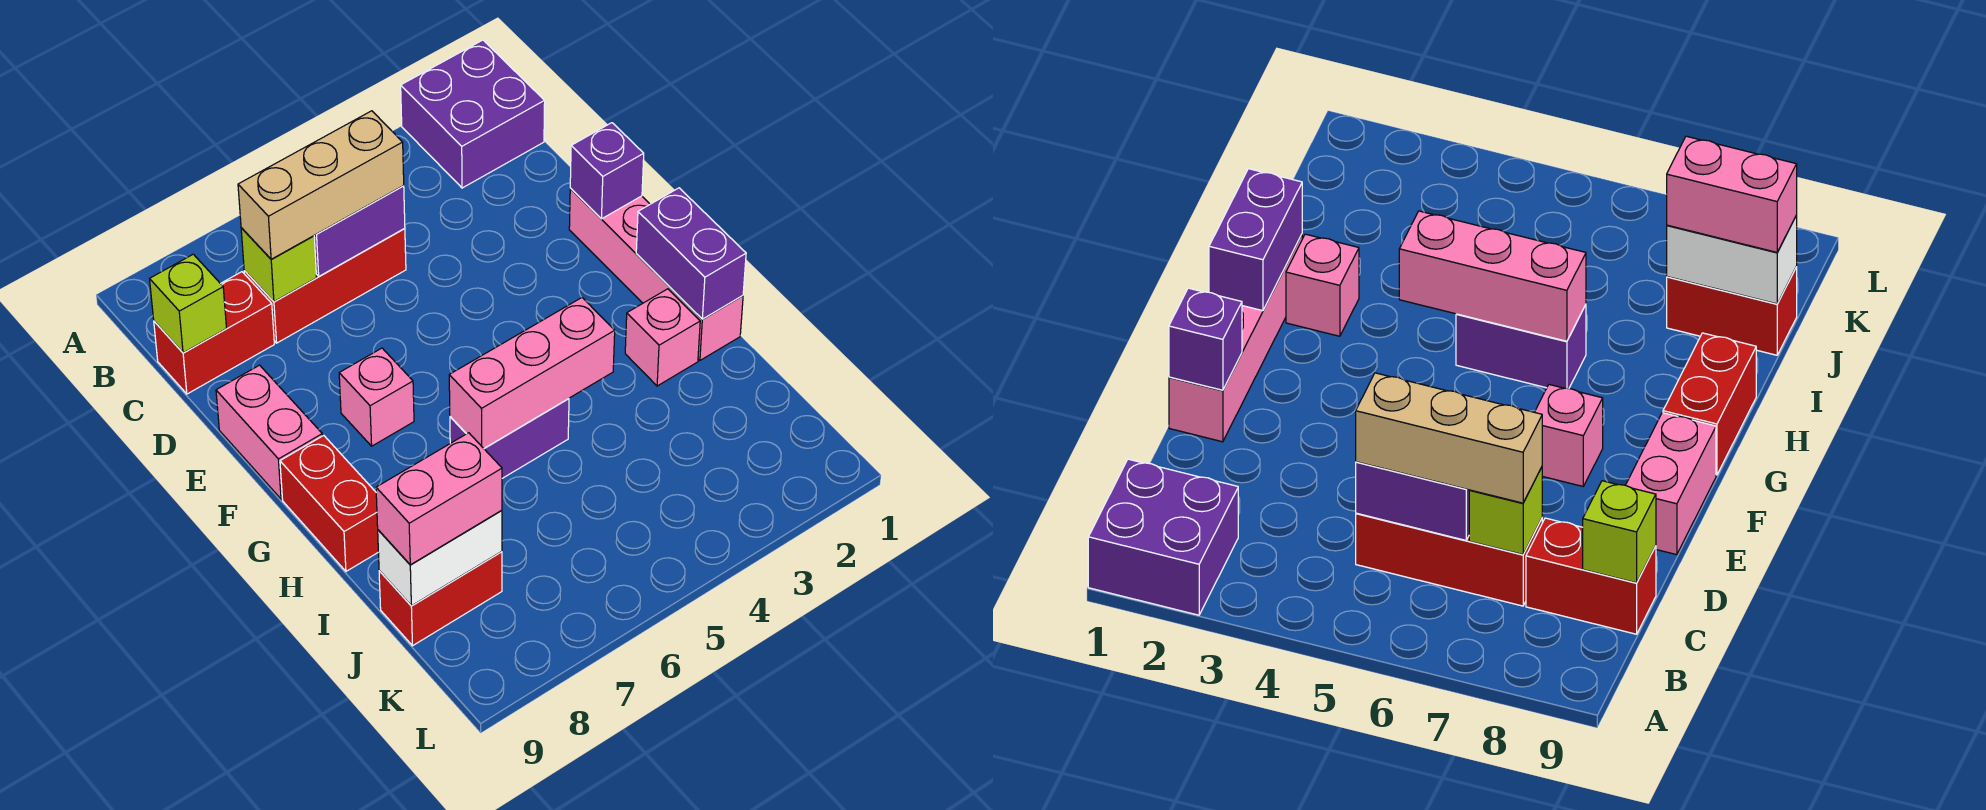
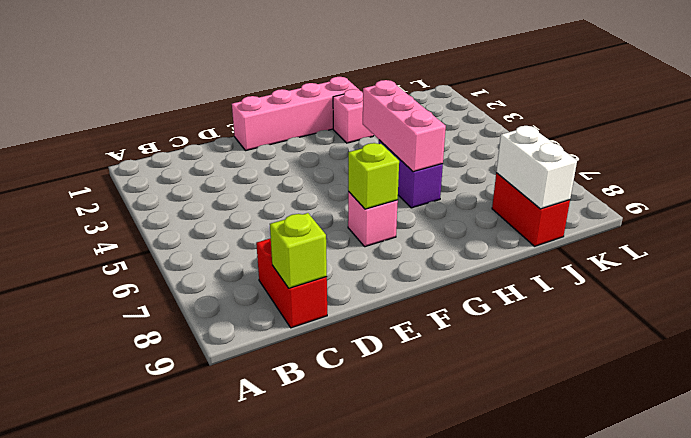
lime 1x1 brick [348,143,399,209] -> lime 1x1 brick moved to [241,228,317,302]
none -> purple 2x2 brick [401,40,545,188]
none -> red 1x3 brick [244,229,406,343]
none -> pink 1x2 brick [216,365,322,499]

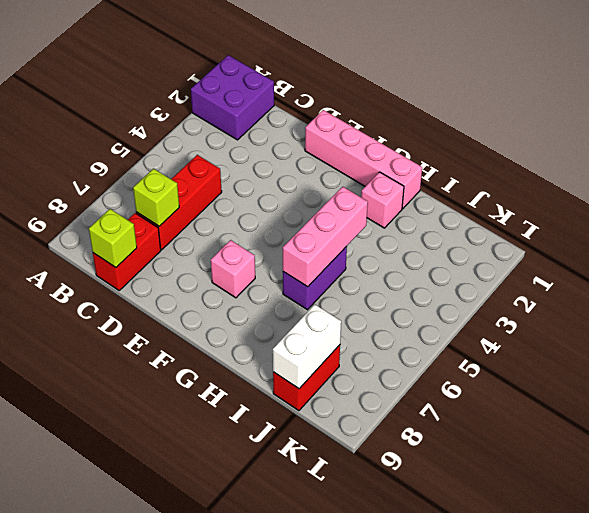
none -> pink 1x2 brick [216,365,322,499]
none -> red 1x2 brick [280,436,378,571]
none -> purple 1x2 brick [314,186,405,276]

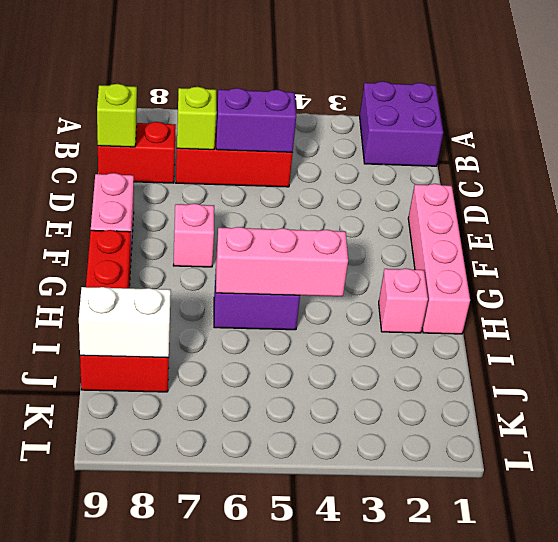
none -> purple 1x1 brick [570,123,644,219]
none -> purple 1x2 brick [636,188,746,319]
none -> tan 1x3 brick [238,111,404,259]

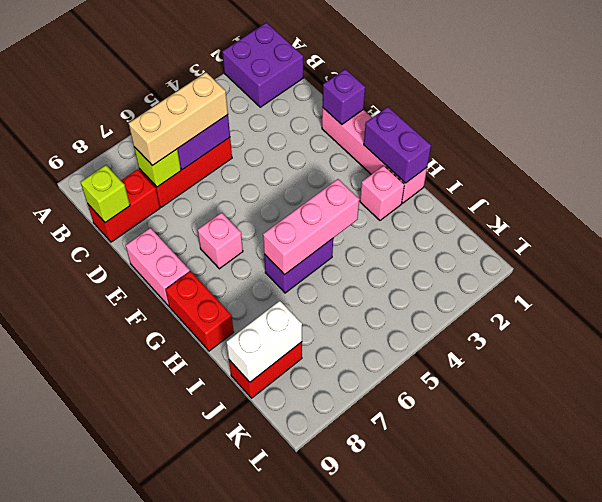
none -> pink 1x2 brick [376,433,502,565]

